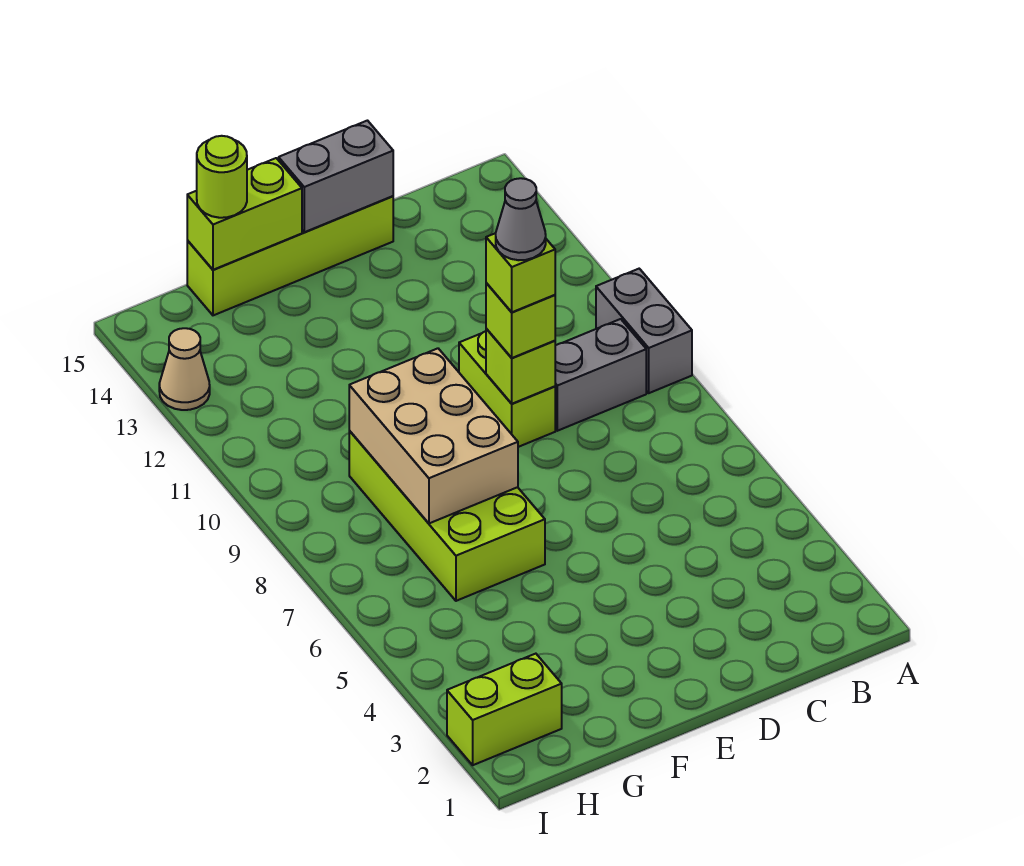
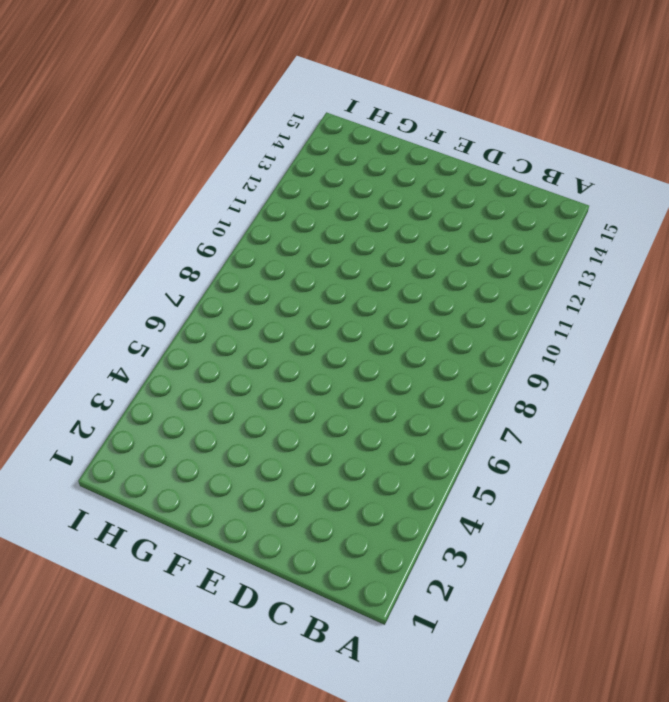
none -> grey 1x2 brick [596,269,692,393]
none -> grey 1x2 brick [555,319,646,431]
none -> lime 1x2 brick [459,331,555,447]

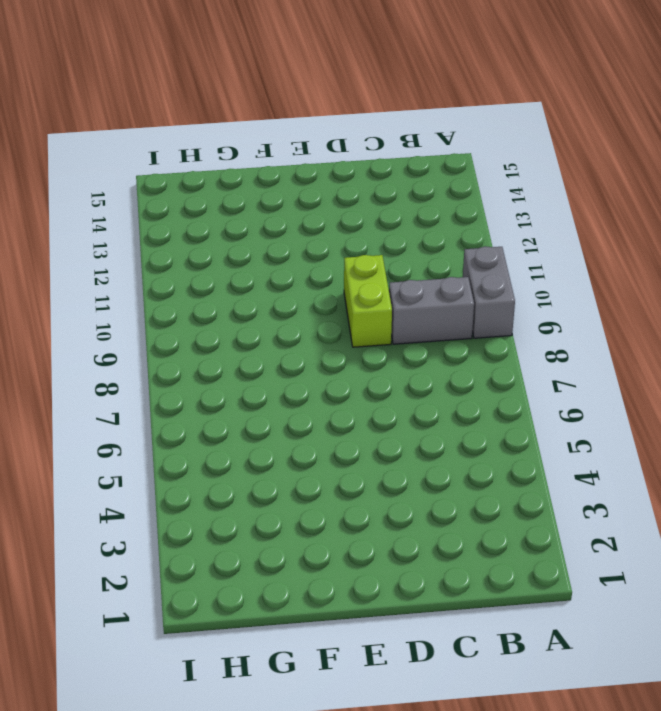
none -> lime 1x4 brick [187,196,393,315]
none -> lime 2x4 brick [349,430,545,601]
none -> lime 1x2 brick [447,654,562,765]

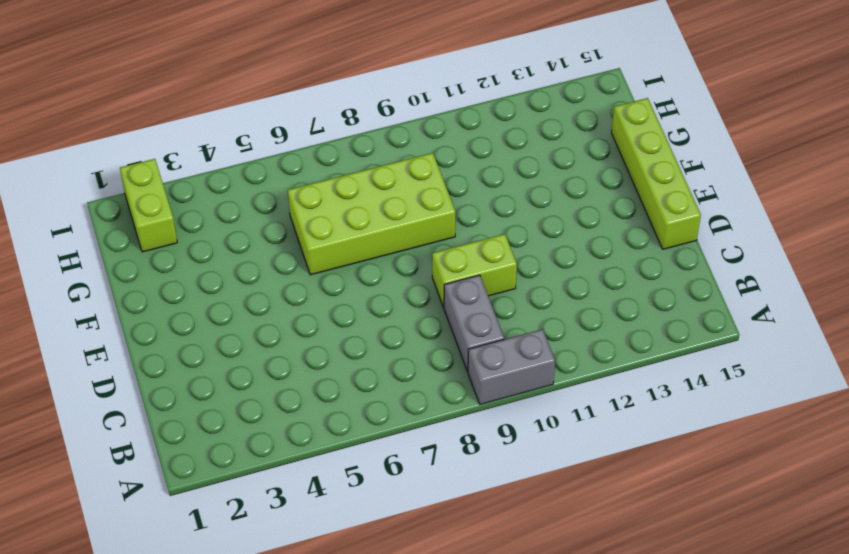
none -> tan 1x1 cone [159,328,210,410]
none -> lime 1x1 brick [486,329,555,404]
none -> grey 1x2 brick [279,121,393,232]

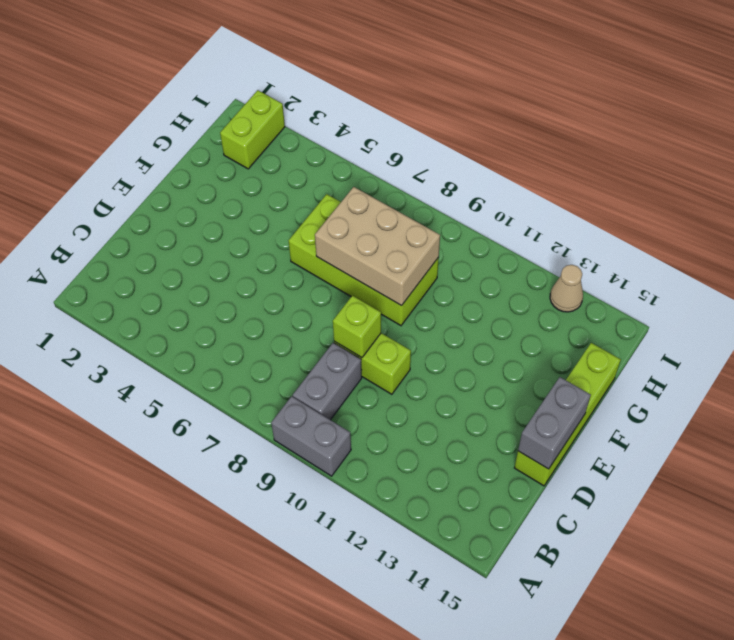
none -> lime 1x2 brick [187,158,302,270]
none -> lime 1x1 brick [486,283,555,358]
none -> lime 1x1 round brick [197,136,247,218]

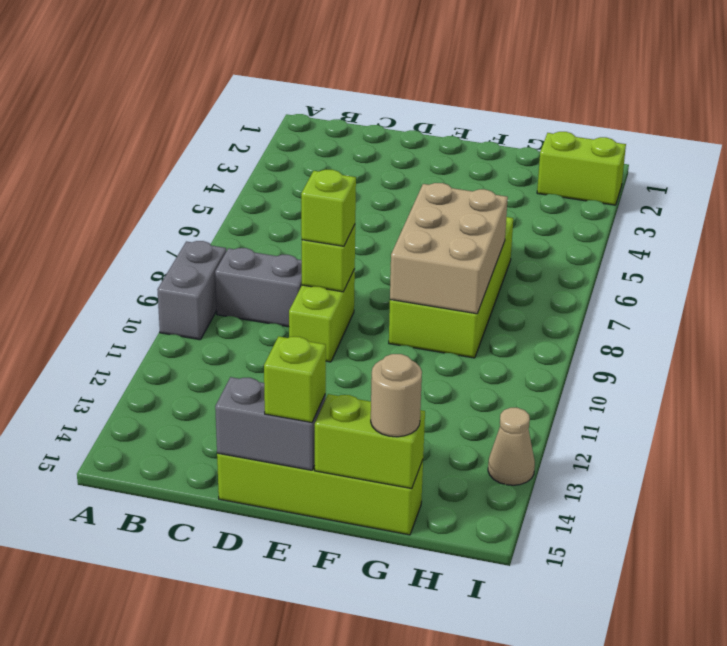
lime 1x1 brick [264,336,326,422] -> lime 1x1 brick moved to [486,233,555,312]
tan 1x1 round brick [371,354,422,437] -> lime 1x1 round brick [197,136,247,218]
none -> grey 1x1 cone [496,178,546,260]

